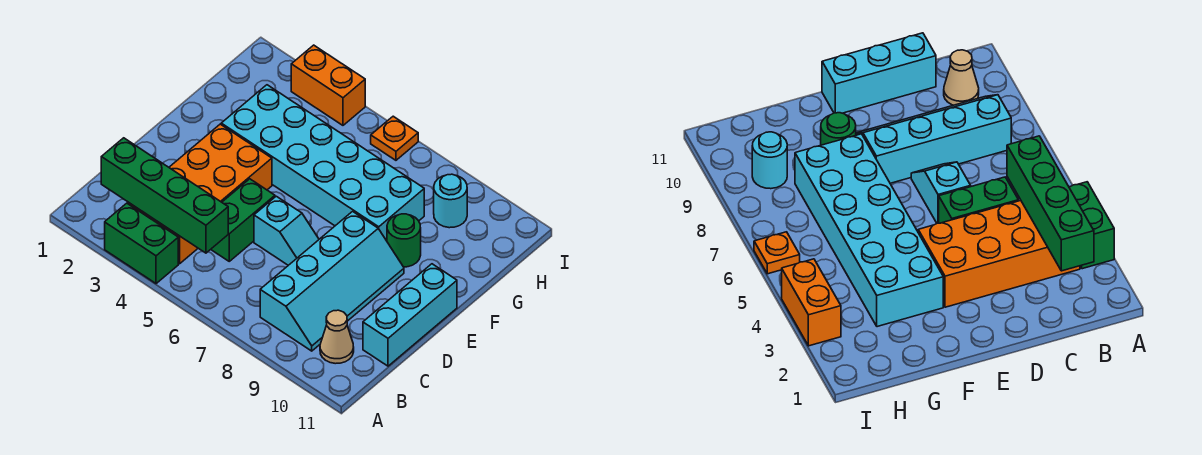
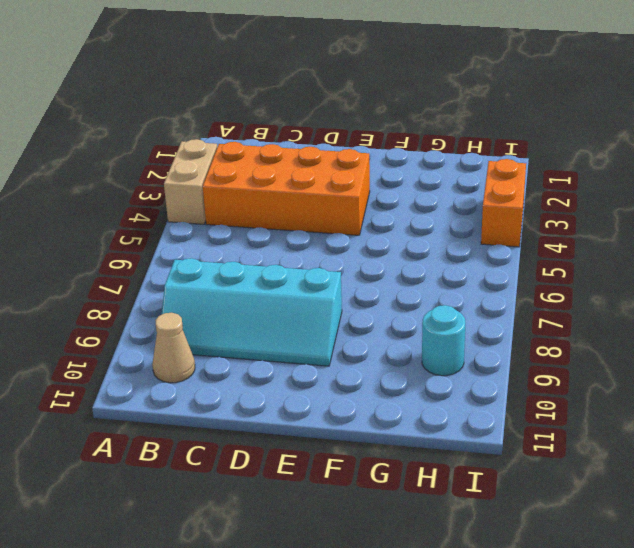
tan 1x2 brick [164,139,217,224] -> green 1x2 brick [105,203,178,284]
none -> green 1x2 brick [211,179,275,261]
none -> cyan 1x3 brick [363,264,457,366]
none -> cyan 1x2 slope [254,196,319,265]

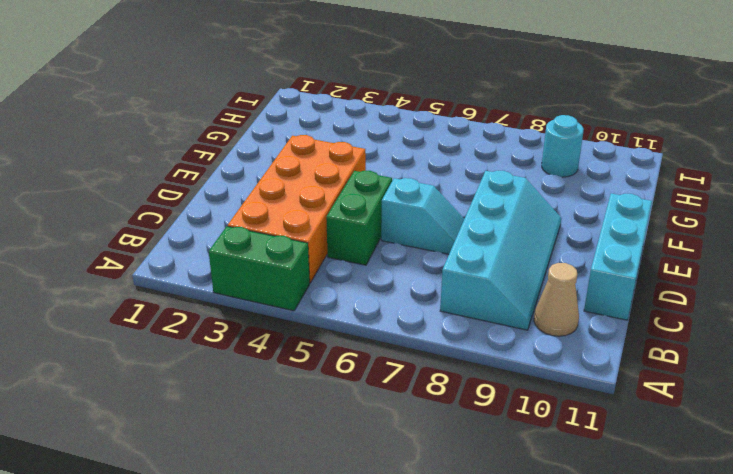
none -> cyan 2x6 brick [221,85,424,241]
none -> green 1x1 round brick [387,214,421,267]
none -> orange 1x2 brick [291,45,365,125]

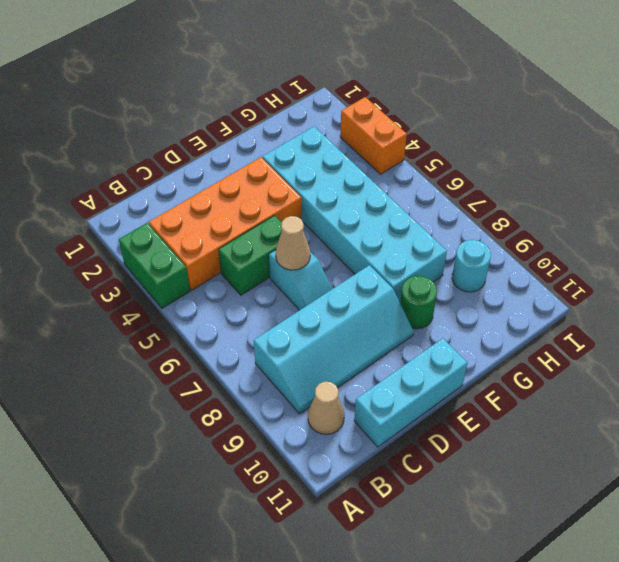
tan 1x1 cone [276,216,310,270] -> none
none -> orange 1x1 plate [371,116,418,160]
none -> green 1x4 brick [101,138,228,253]

